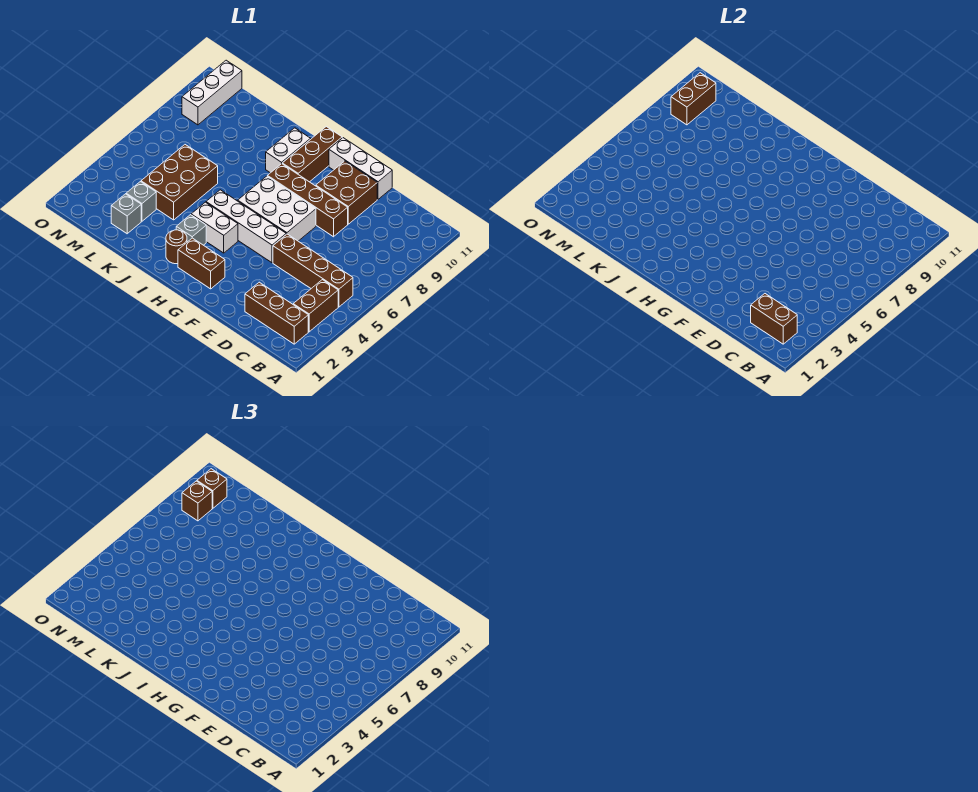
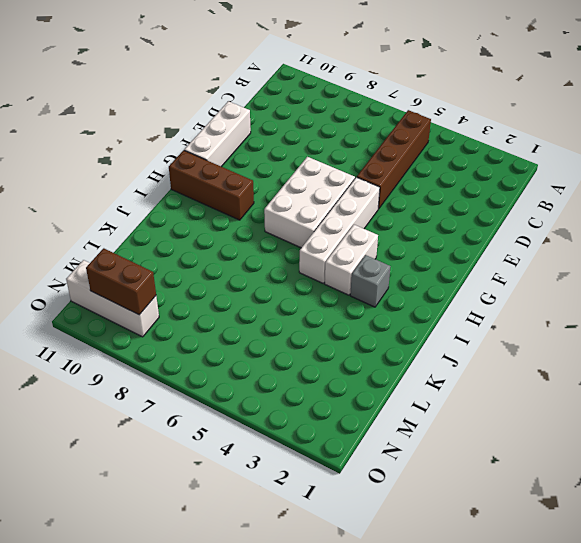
none -> brown 1x3 brick [245,282,308,344]
none -> brown 1x2 brick [293,280,338,332]
none -> brown 1x4 brick [268,164,348,237]

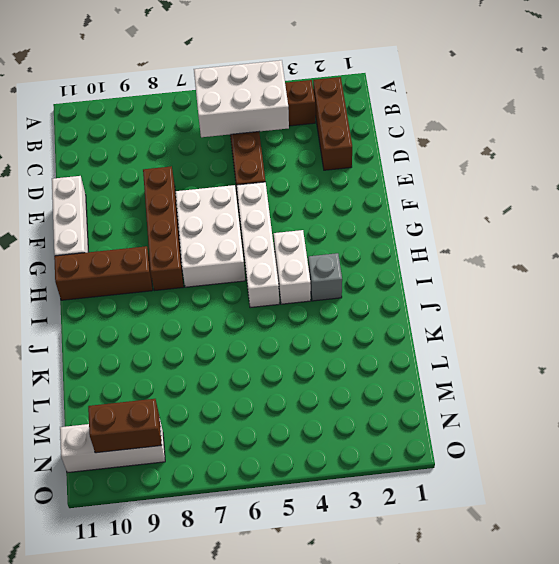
white 2x3 brick [194,60,289,137] -> none
none -> brown 2x2 brick [316,161,377,224]
none -> brown 1x2 brick [178,238,225,289]
none -> brown 1x1 round brick [166,230,187,264]

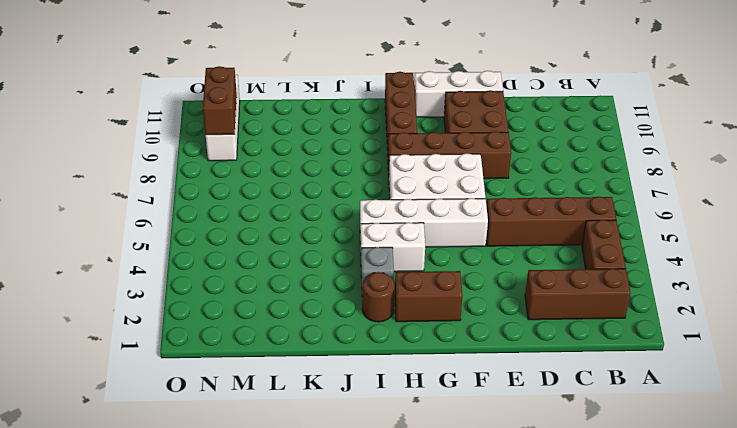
none -> white 1x2 brick [266,128,311,173]
none -> brown 2x3 brick [141,145,218,220]
none -> grey 1x1 brick [111,194,141,234]

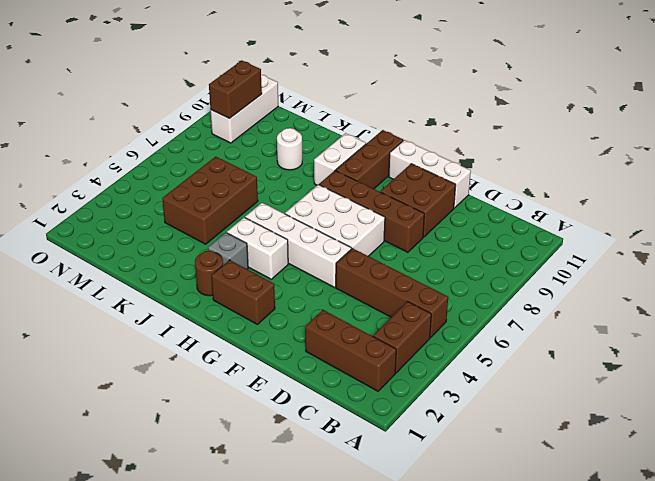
white 1x1 round brick [277,128,302,170] -> none
none -> grey 1x1 brick [111,194,141,234]
none -> grey 1x1 brick [126,182,156,221]
none -> brown 1x2 brick [751,294,797,344]

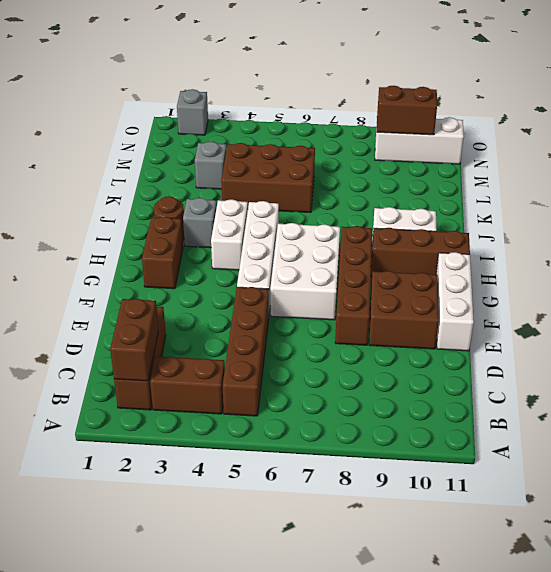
grey 1x1 brick [177,89,208,135] -> grey 1x1 brick moved to [111,194,141,234]
none -> brown 1x1 brick [182,481,212,521]
none -> brown 1x1 brick [197,469,227,508]

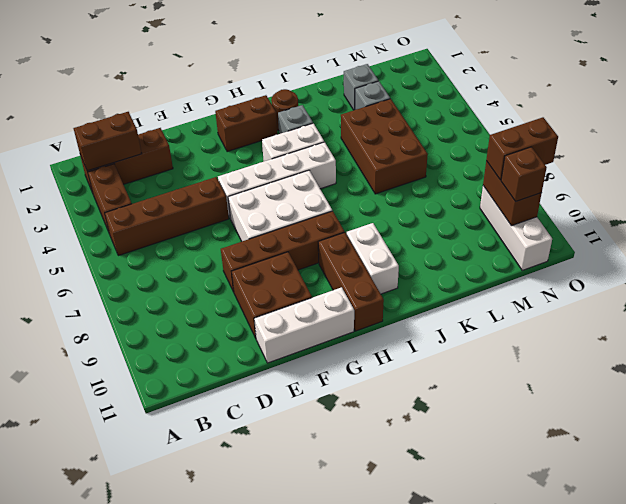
brown 1x2 brick [486,117,558,180] -> brown 1x1 brick [182,481,212,521]

